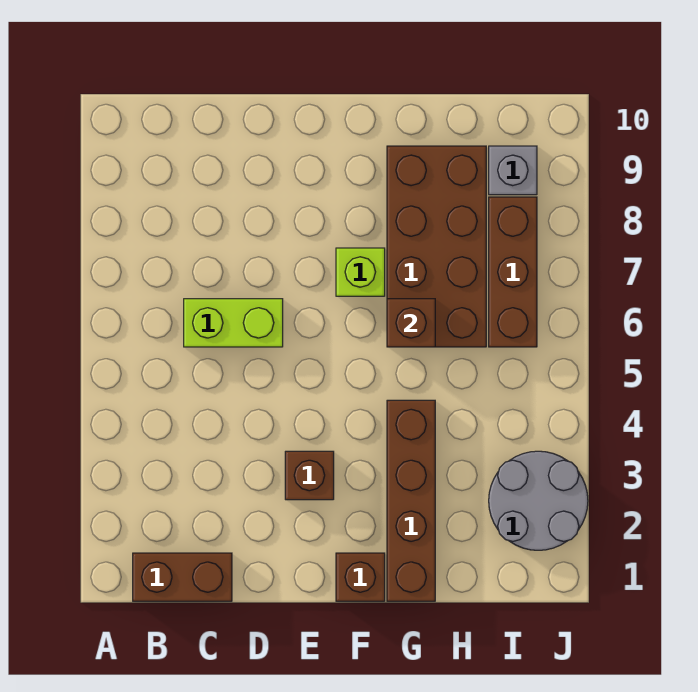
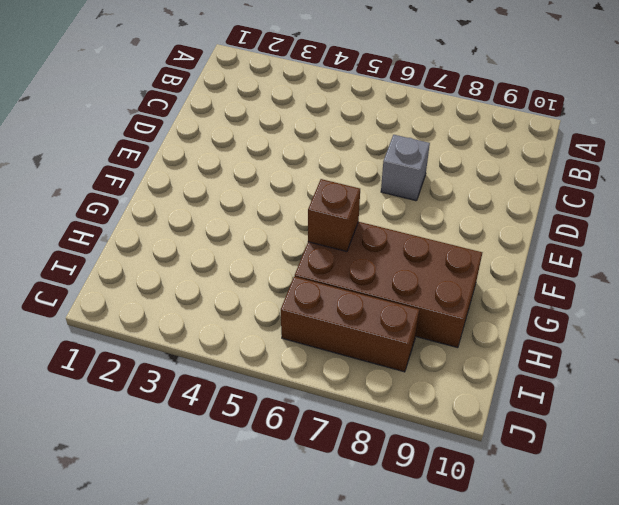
grey 1x1 brick [381,135,430,201] -> grey 1x1 brick moved to [489,146,537,195]
none -> brown 1x2 brick [133,553,232,601]
none -> lime 1x2 brick [184,299,283,347]

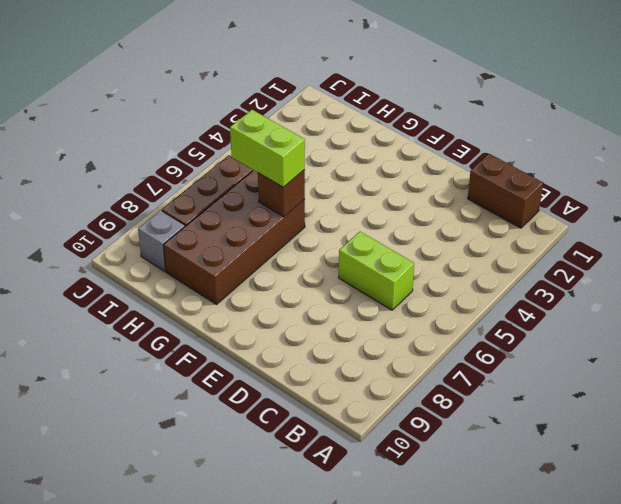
lime 1x2 brick [230,110,305,187] -> none
none -> brown 1x1 brick [285,451,334,500]
none -> brown 1x1 brick [336,553,385,601]

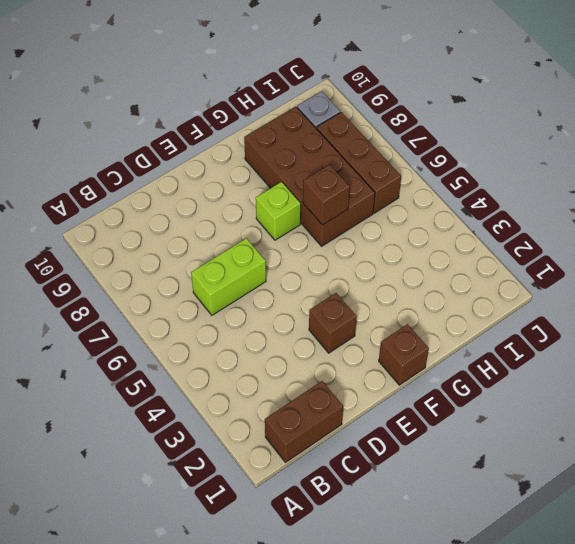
none -> brown 1x4 brick [387,400,435,601]
none -> grey 2x2 round brick [489,451,588,550]

